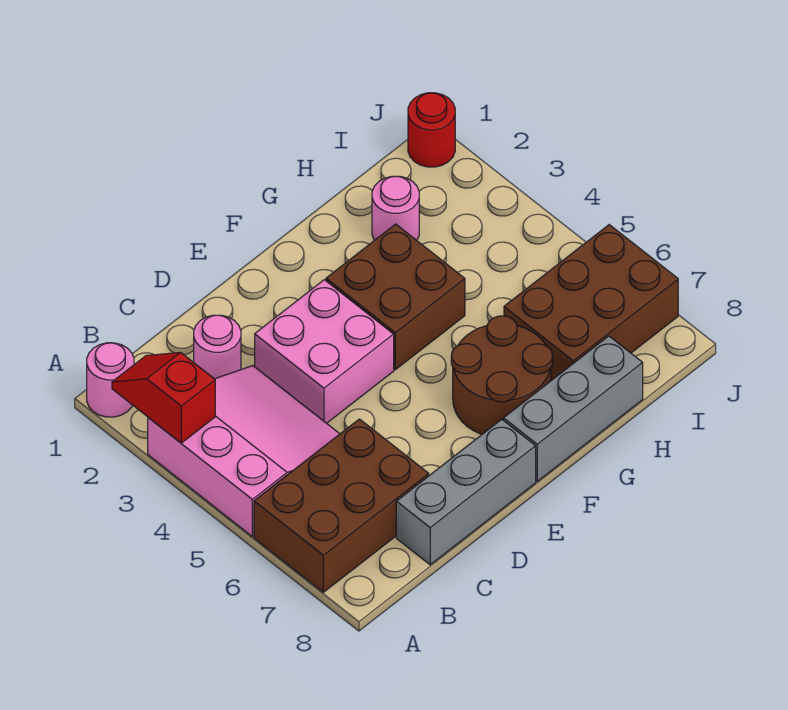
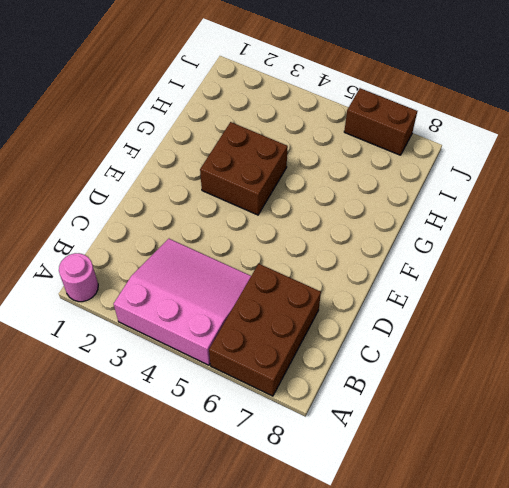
brown 1x2 brick [344,88,417,155] -> brown 2x3 brick [504,225,678,380]
none -> pink 1x1 round brick [194,315,241,379]
none -> grey 1x3 brick [396,419,536,565]
none -> pink 2x2 brick [255,280,394,423]

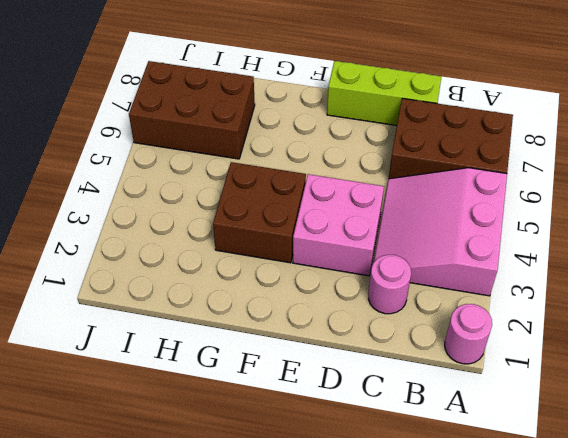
lime 1x3 brick [327,61,441,126] -> grey 1x3 brick [396,419,536,565]
none -> brown 2x2 round brick [451,316,553,434]
none -> grey 1x3 brick [503,336,643,481]
none -> pink 1x1 round brick [372,176,419,240]

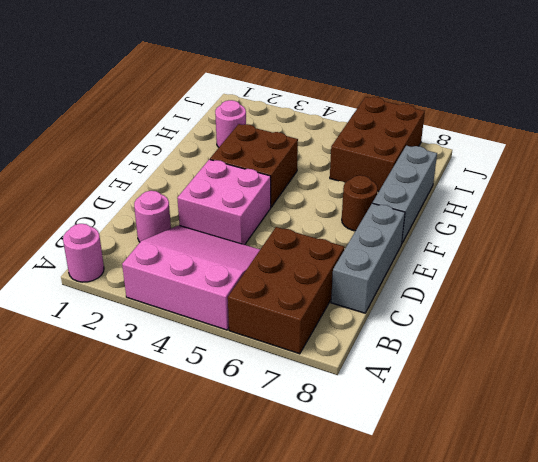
brown 1x1 round brick [342,175,378,231] -> brown 2x2 round brick [451,316,553,434]
none -> red 1x1 round brick [408,93,455,167]
none -> red 1x2 slope [112,353,215,443]

